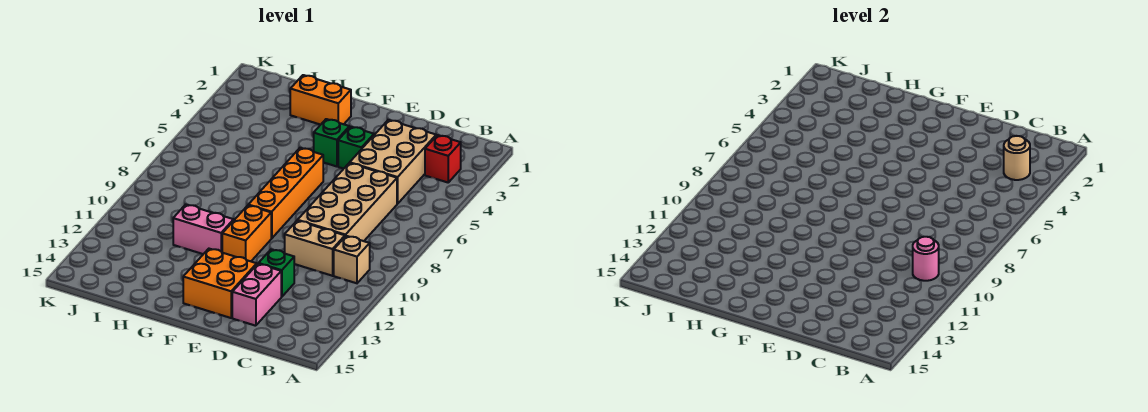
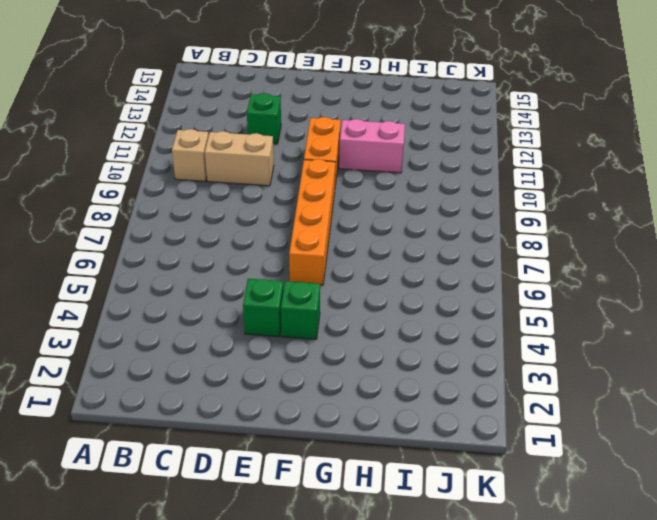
none -> red 1x1 brick [425,135,461,182]
none -> tan 2x3 brick [350,120,436,204]
none -> tan 2x4 brick [298,163,397,241]

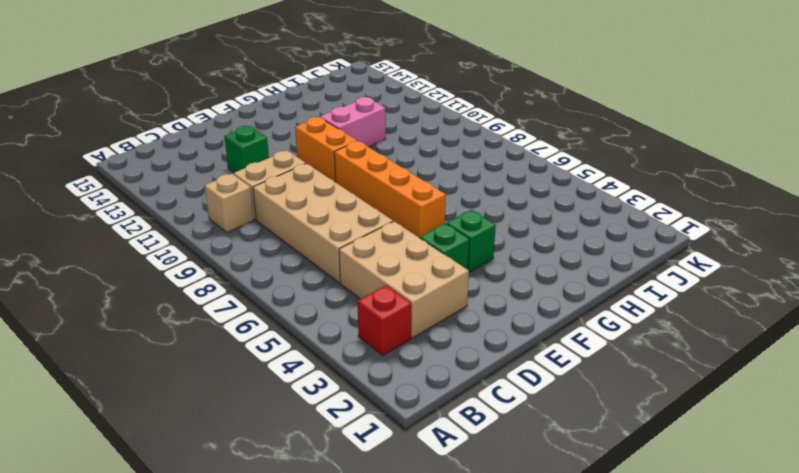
none -> pink 1x2 brick [232,264,281,326]
none -> orange 2x2 brick [183,249,257,318]
none -> orange 1x2 brick [290,75,351,125]

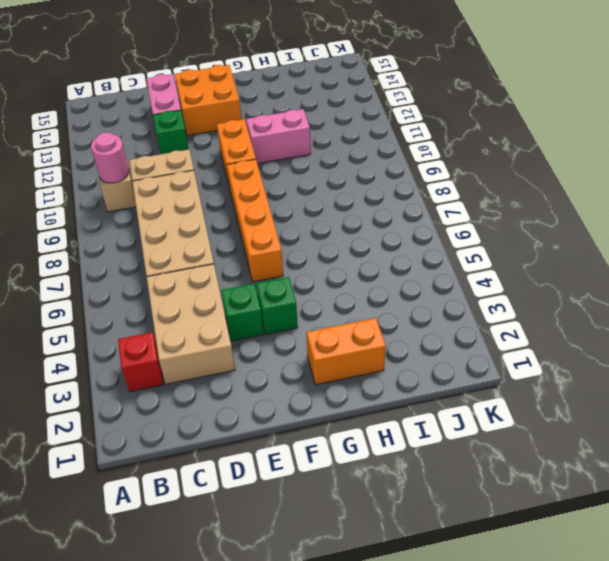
none -> tan 1x1 round brick [1004,136,1030,180]

